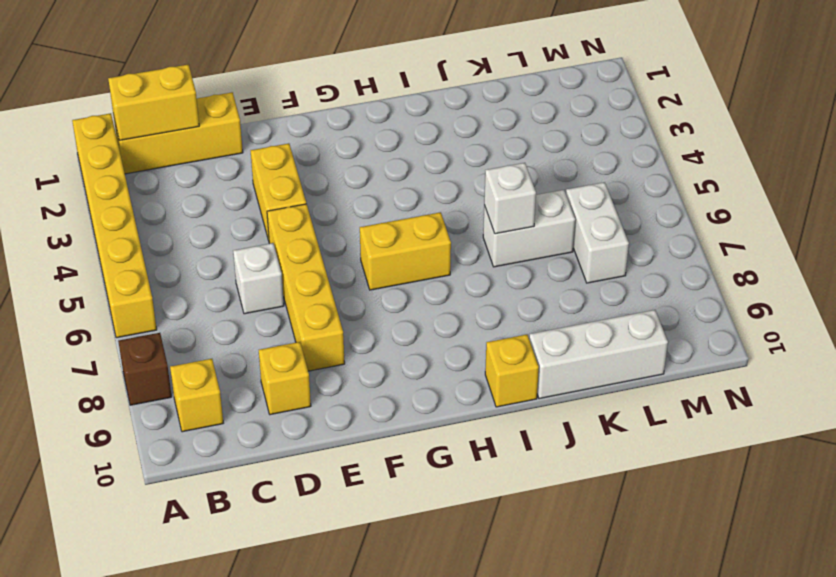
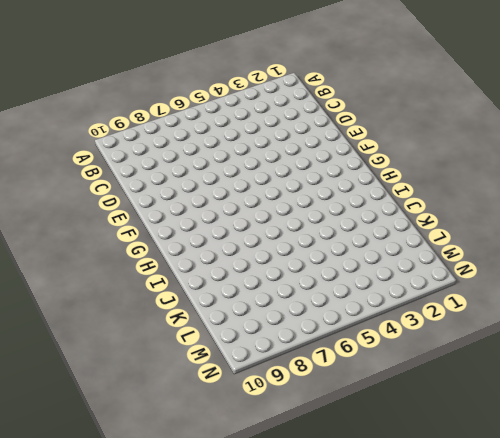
none -> yellow 1x6 brick [72,113,157,338]
none -> brown 1x1 brick [118,333,172,405]
none -> yellow 1x3 brick [114,92,243,174]

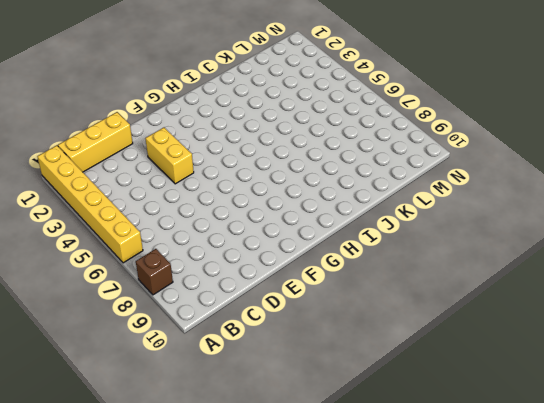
none -> yellow 1x1 brick [170,359,223,432]
none -> white 1x1 brick [233,243,284,314]
none -> yellow 1x1 brick [259,342,311,415]

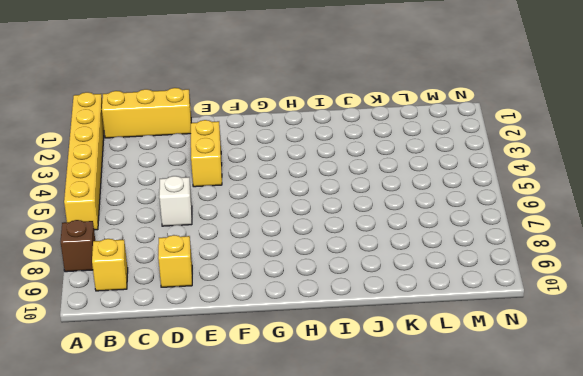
none -> yellow 1x4 brick [267,204,345,371]
none -> yellow 1x2 brick [360,212,451,290]
none -> yellow 1x1 brick [485,335,539,407]

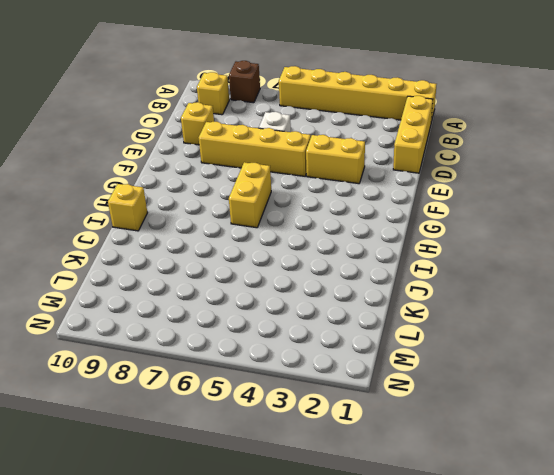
none -> white 1x2 brick [483,190,575,267]
none -> white 1x3 brick [529,310,668,399]
none -> white 1x2 brick [566,182,629,283]

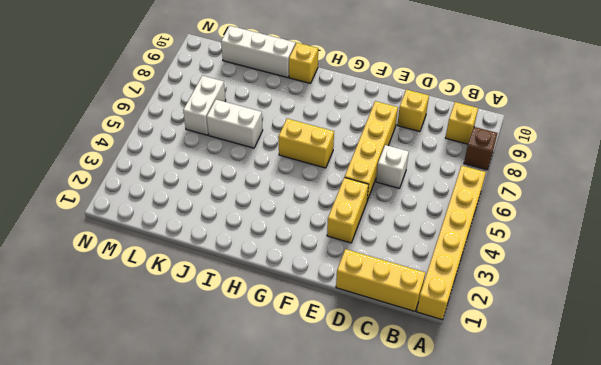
none -> yellow 1x2 brick [108,64,199,140]
none -> white 1x1 brick [484,163,536,234]

